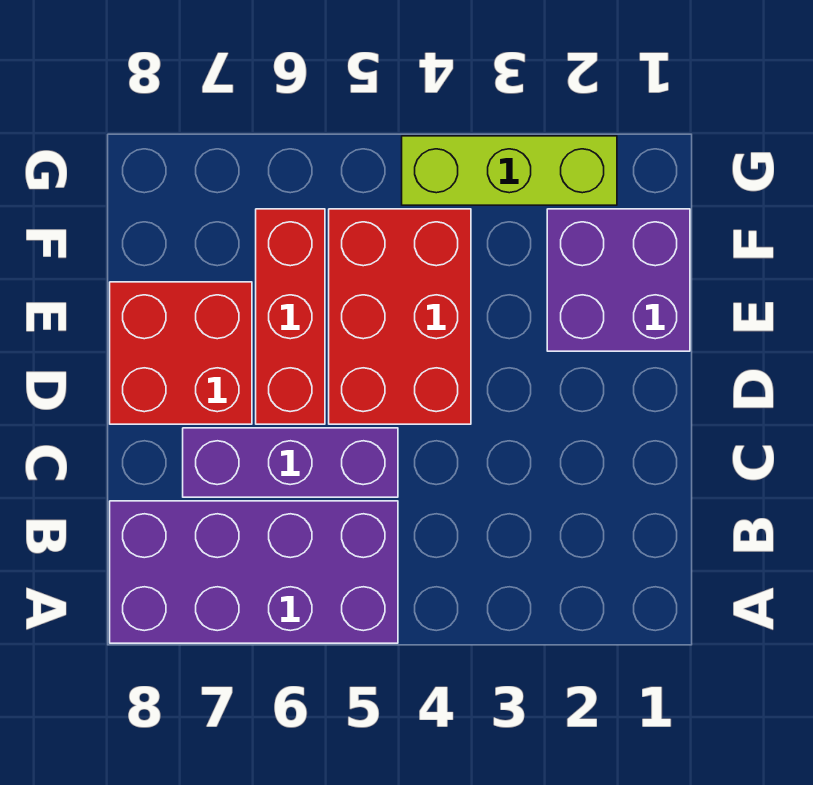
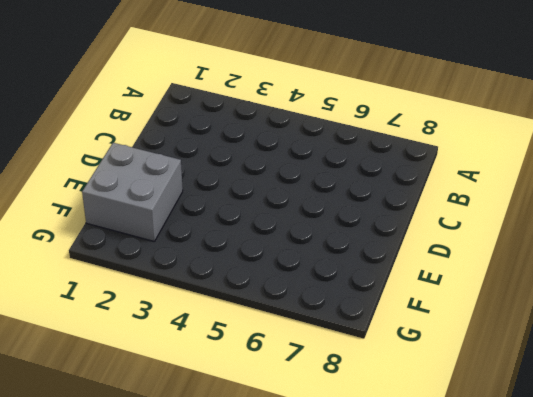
grey 2x2 brick [82,143,183,242] -> purple 2x2 brick [547,209,690,351]
none -> purple 2x4 brick [110,501,398,643]
none -> purple 1x3 brick [183,428,398,497]

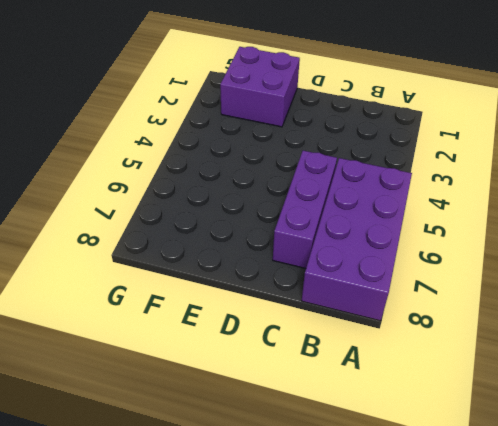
none -> red 2x3 brick [329,209,471,424]
none -> red 1x3 brick [256,209,325,424]

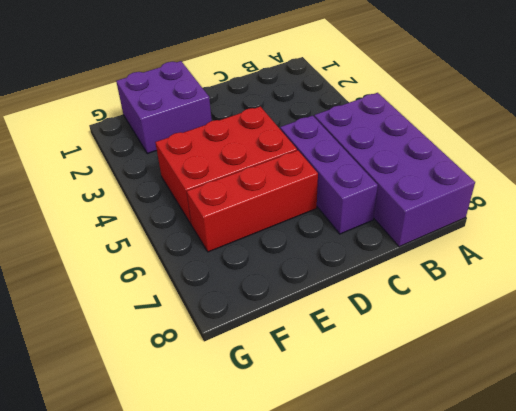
none -> red 2x2 brick [110,282,252,424]
none -> lime 1x3 brick [402,136,617,205]

